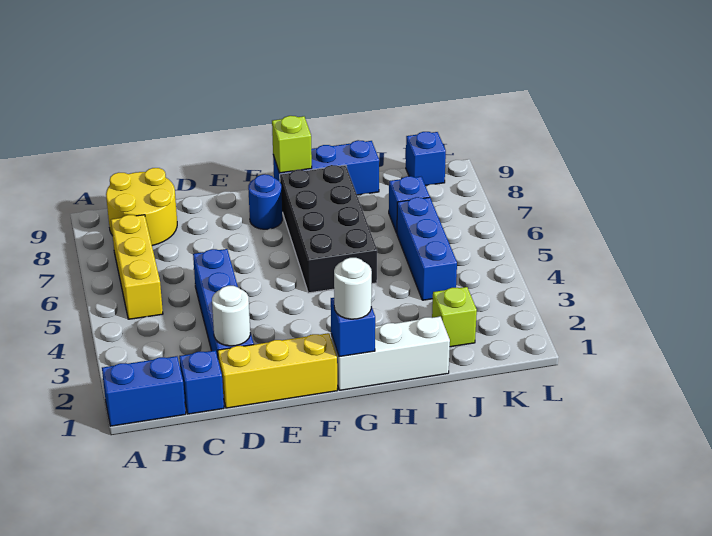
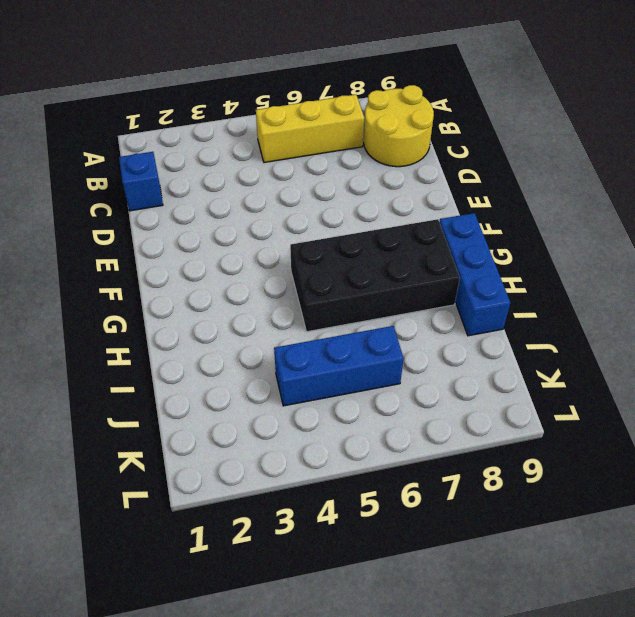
none -> blue 1x2 brick [102,356,186,426]
none -> yellow 1x3 brick [218,333,337,408]
none -> blue 1x4 brick [193,249,254,357]

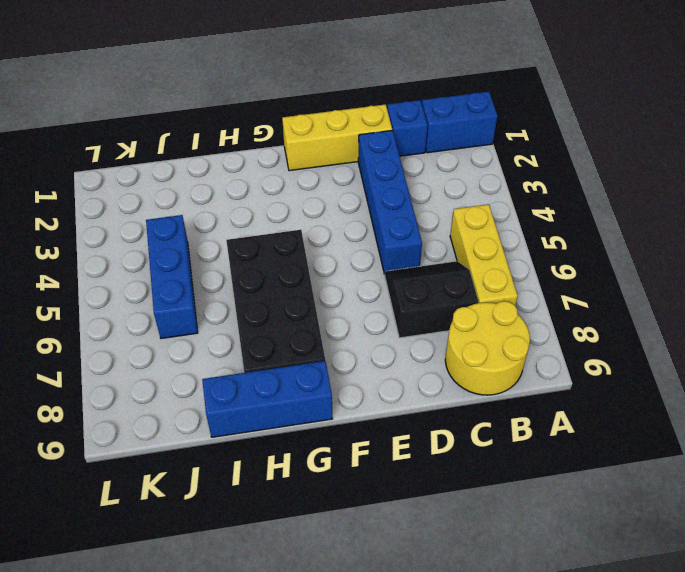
black 2x2 slope [385,261,478,338] -> none
none -> blue 1x1 round brick [248,174,282,229]
none -> white 1x3 brick [331,317,450,390]
none -> lime 1x1 brick [432,287,477,347]

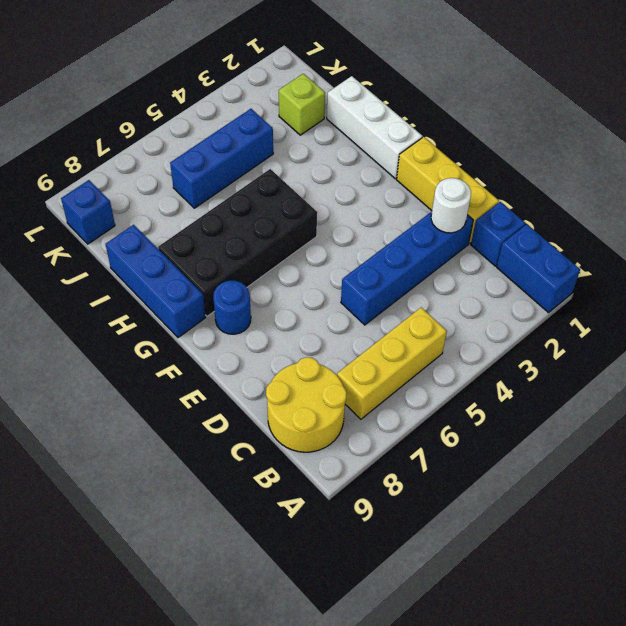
none -> blue 1x1 brick [389,176,430,233]
none -> blue 1x1 brick [331,298,375,357]
none -> lime 1x1 brick [272,116,312,173]

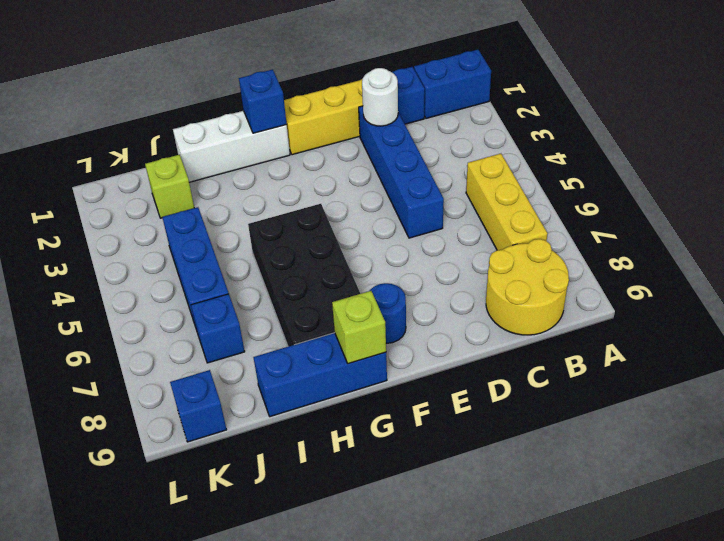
none -> white 1x1 round brick [334,258,372,319]

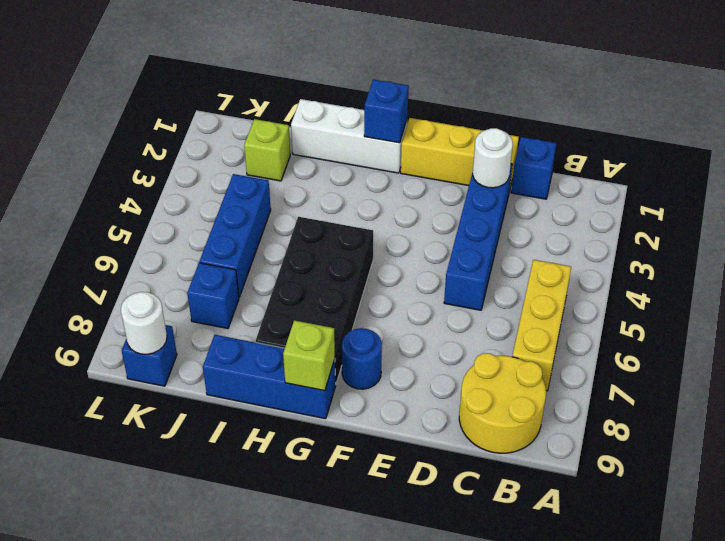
white 1x1 round brick [121,292,167,354] -> white 1x1 round brick moved to [334,258,372,319]
none -> blue 1x2 brick [102,356,186,426]

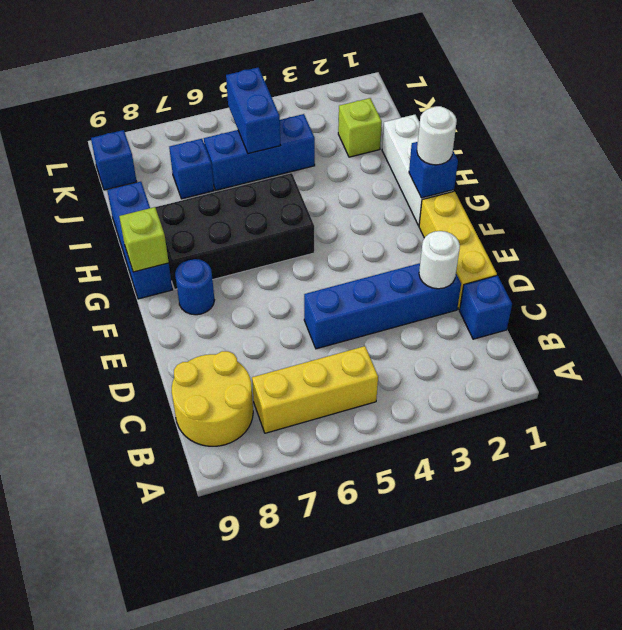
blue 1x2 brick [226,67,280,154] -> blue 1x2 brick moved to [102,356,186,426]

